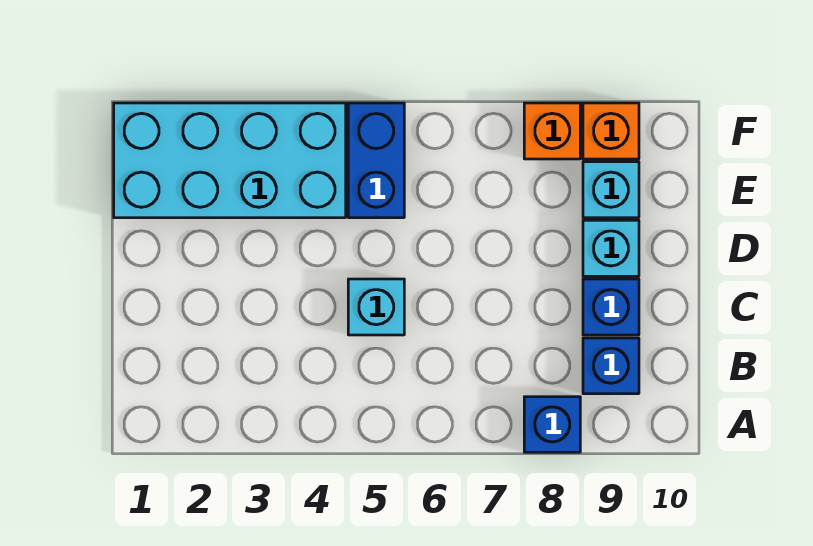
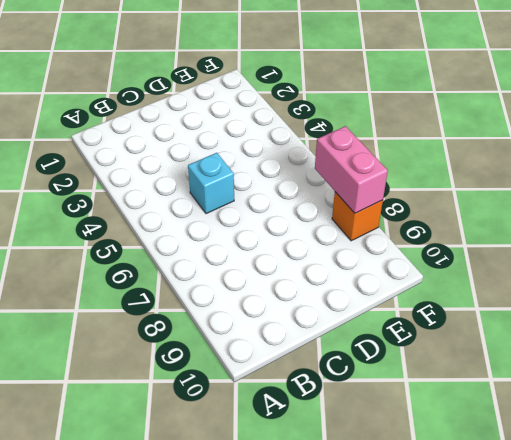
pink 1x2 brick [315,126,388,213] -> none
none -> blue 1x1 brick [524,397,580,452]
none -> blue 1x1 brick [583,338,639,394]

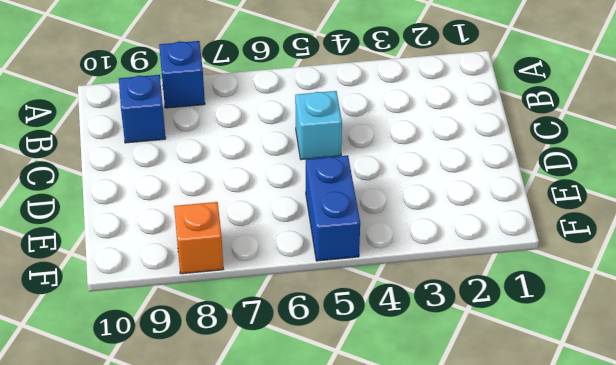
none -> blue 1x1 brick [583,279,639,335]
none -> cyan 1x1 brick [583,220,639,276]

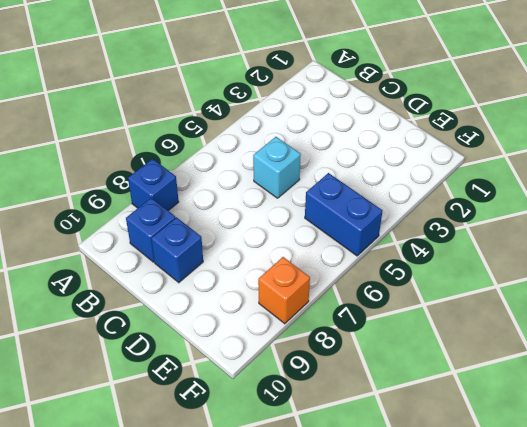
none -> cyan 1x1 brick [583,220,639,276]
none -> cyan 2x4 brick [114,103,346,218]

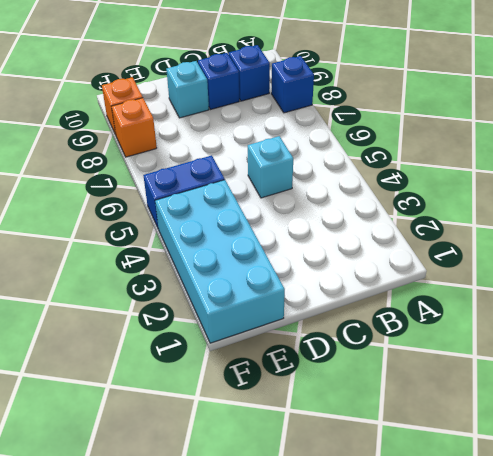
none -> cyan 1x1 brick [583,162,639,218]

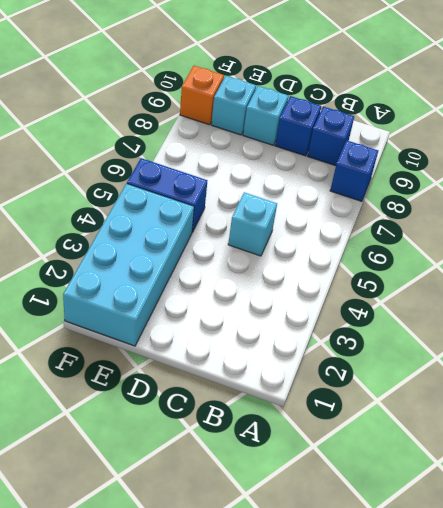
none -> orange 1x1 brick [524,103,580,159]

